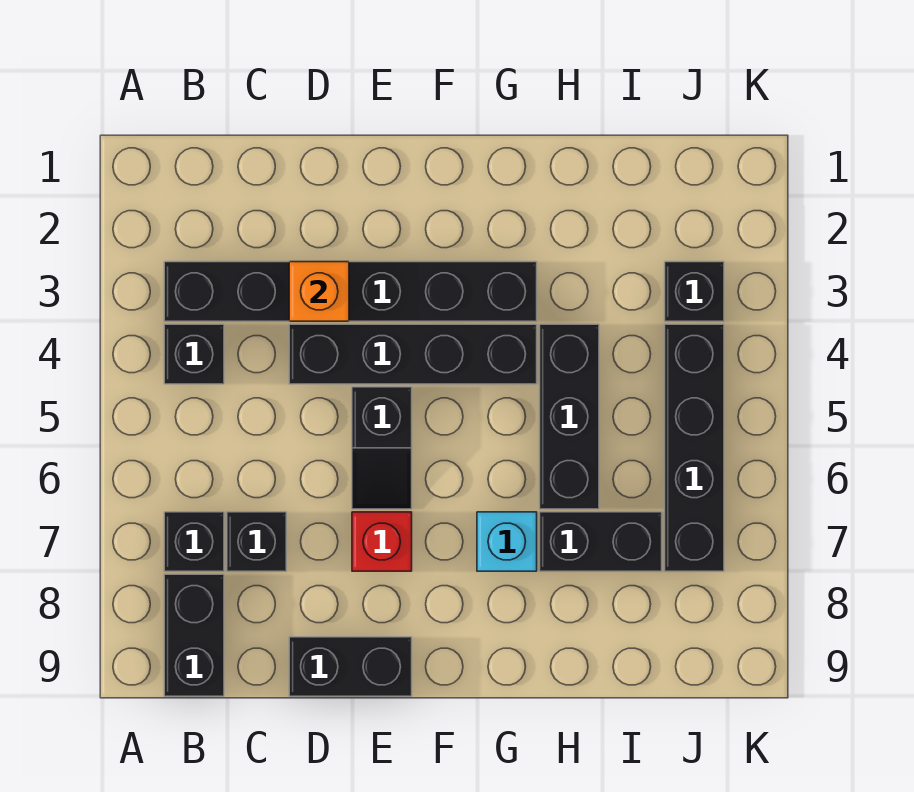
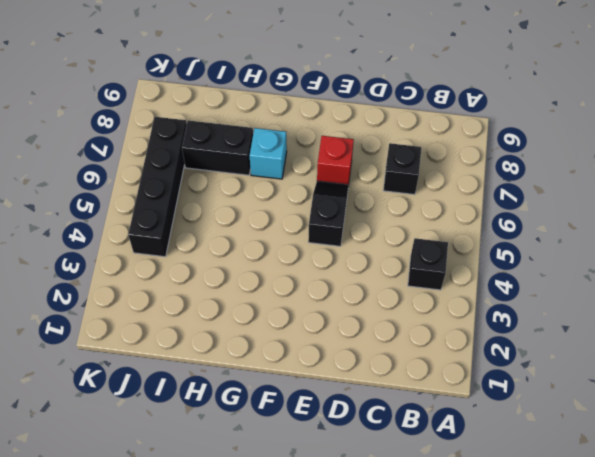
none -> black 1x6 brick [164,262,537,321]
none -> black 1x1 brick [164,512,224,571]
none -> black 1x2 brick [164,574,224,696]

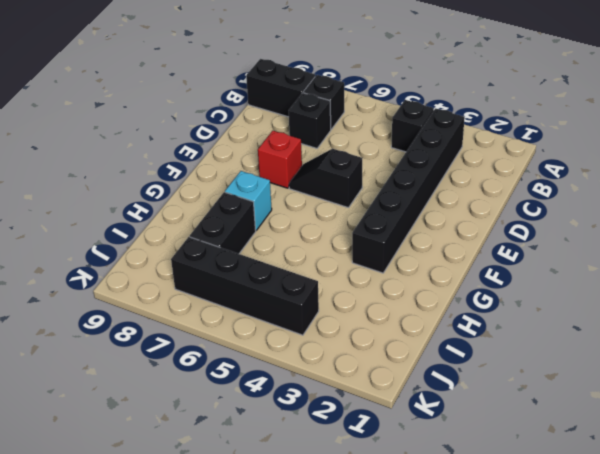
none -> black 1x4 brick [289,324,537,384]
none -> black 1x2 brick [289,637,412,696]
none -> black 1x3 brick [540,324,599,509]

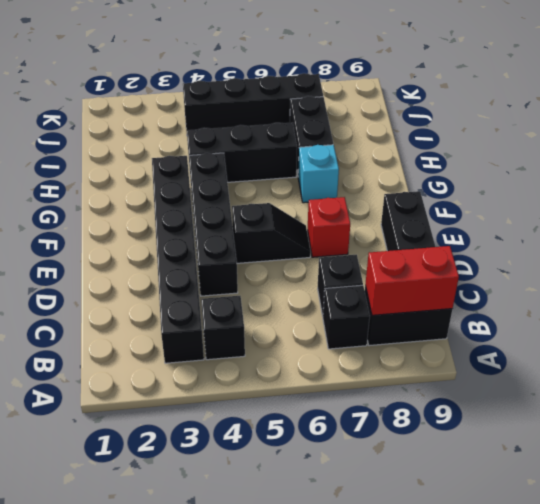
red 1x2 brick [365,246,459,315] -> none
none -> black 1x1 brick [665,262,724,321]
none -> orange 1x1 brick [289,262,349,321]

